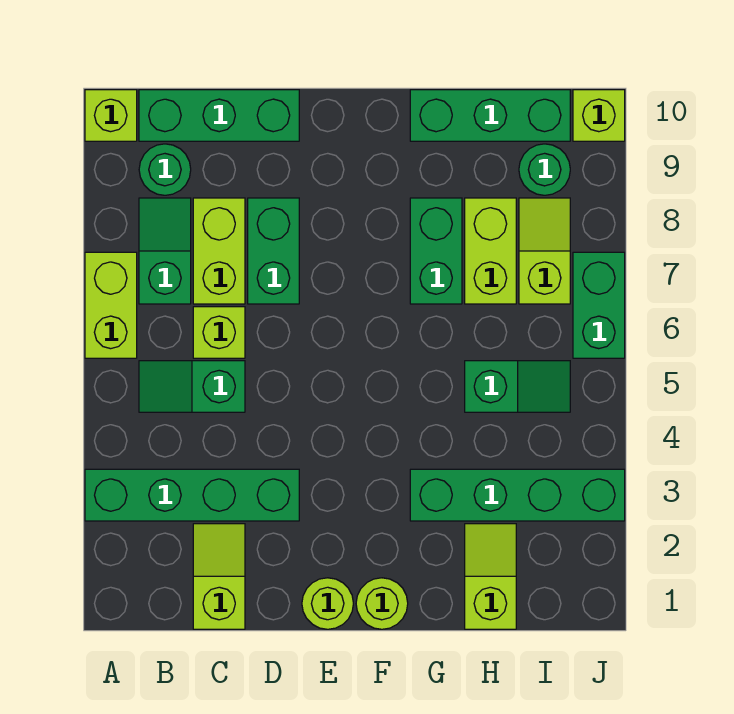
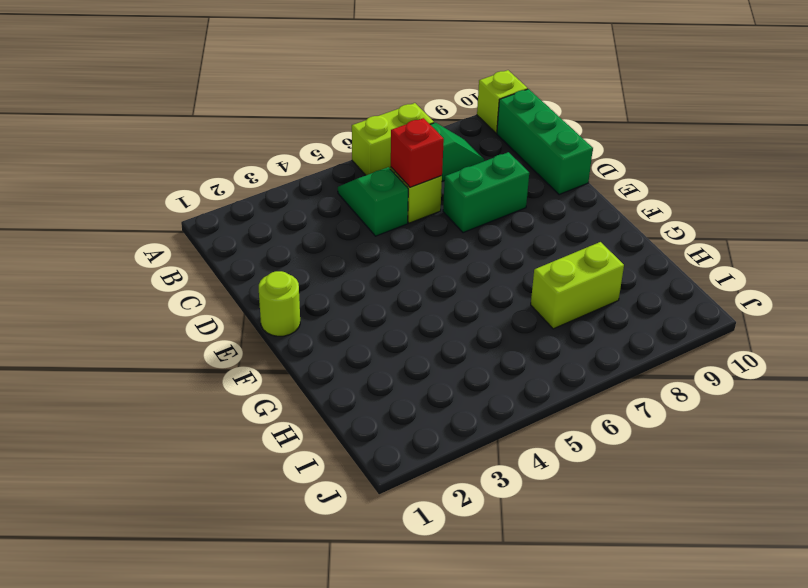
red 1x1 brick [391,118,444,187] -> none
none -> green 1x4 brick [85,469,299,521]
none -> green 1x1 round brick [139,144,191,195]
none -> lime 1x2 slope [193,524,245,629]

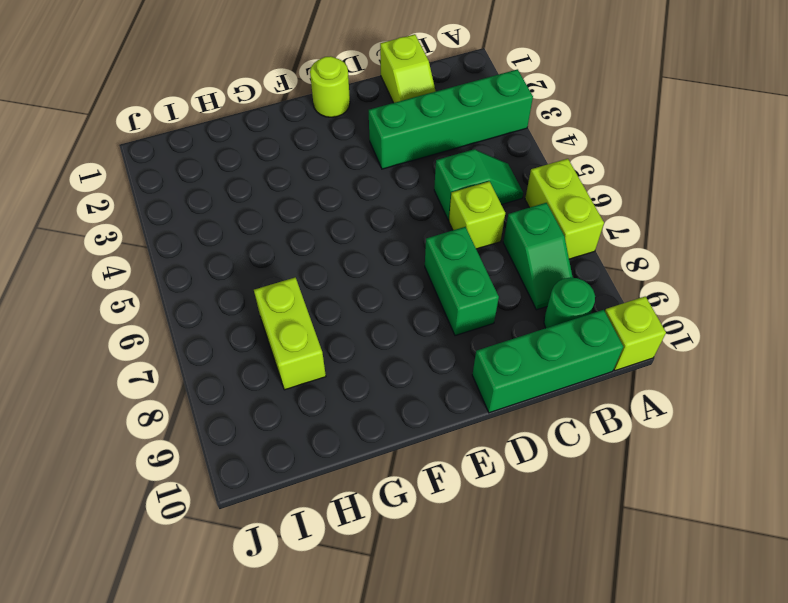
none -> lime 1x2 brick [193,198,245,304]
none -> lime 1x1 round brick [356,578,408,629]
none -> green 1x4 brick [410,469,625,521]

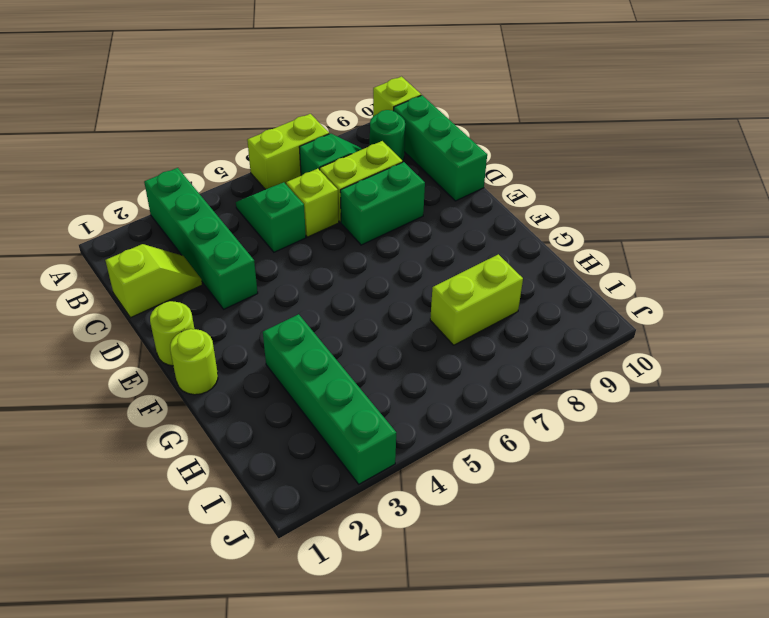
none -> green 1x2 brick [410,198,462,304]
none -> green 1x3 brick [410,90,570,141]
none -> lime 1x2 slope [465,524,516,629]

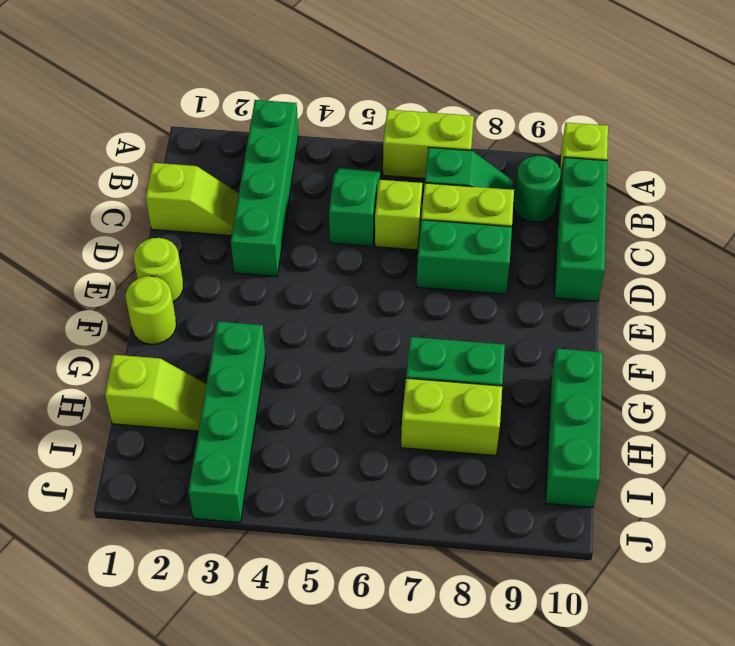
none -> green 1x2 slope [465,361,570,412]
none -> lime 1x2 slope [519,198,570,304]
none -> green 1x1 round brick [519,144,570,195]

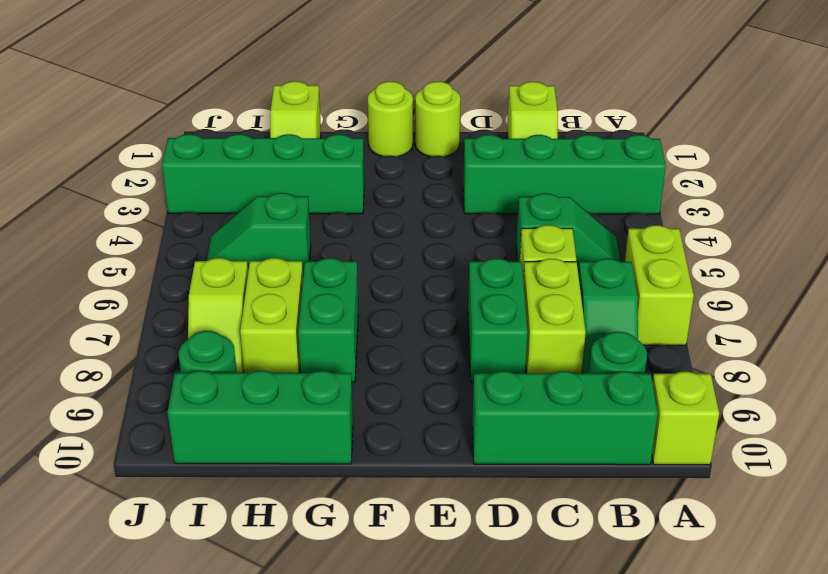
none -> green 1x2 brick [573,252,625,358]
none -> lime 1x1 brick [573,90,625,141]

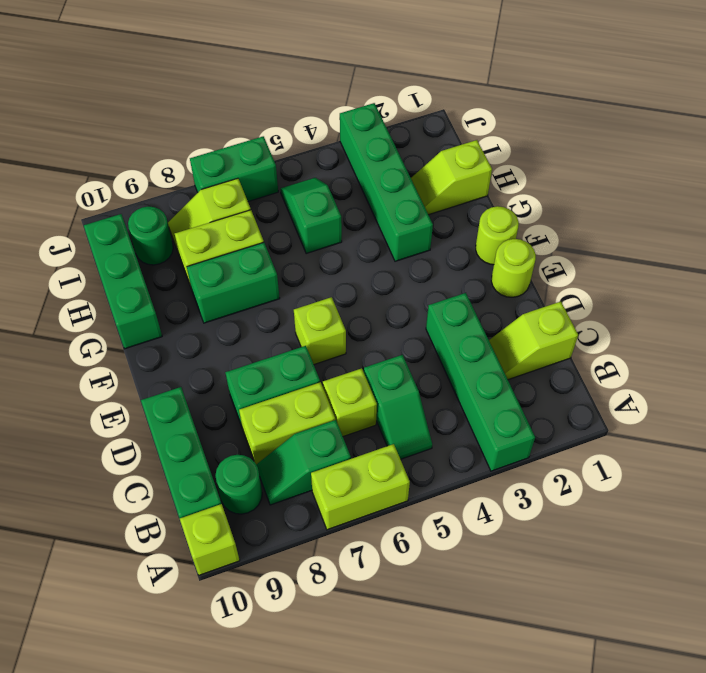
lime 1x1 brick [294,297,346,364] -> lime 1x1 brick moved to [573,90,625,141]

